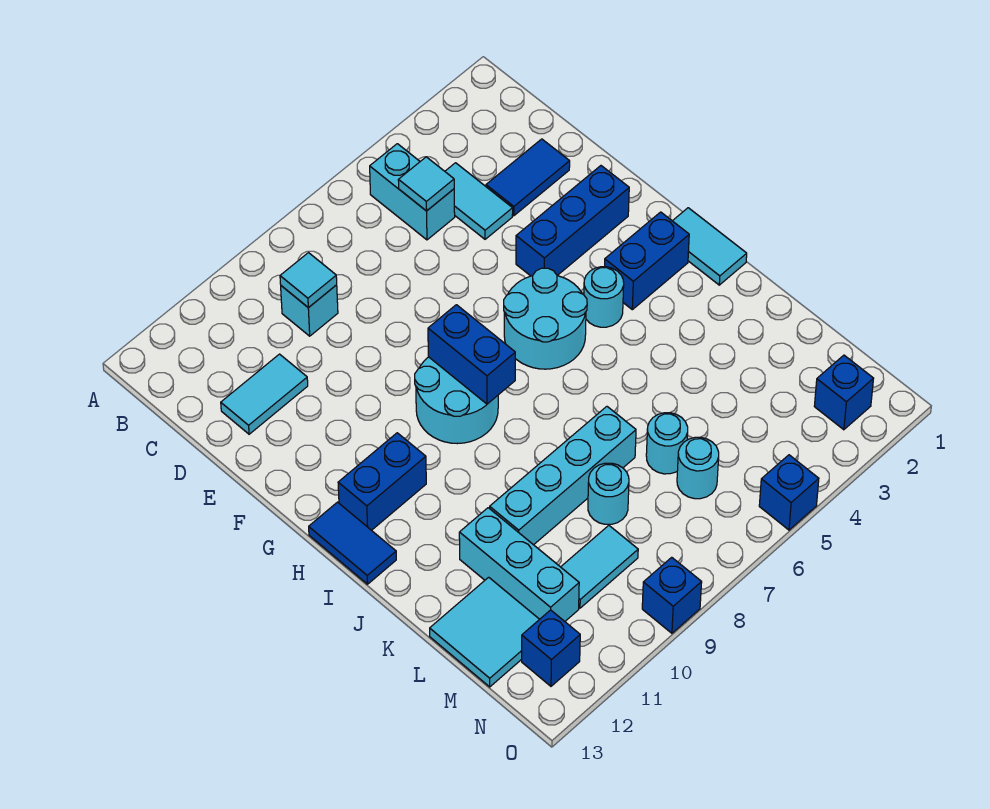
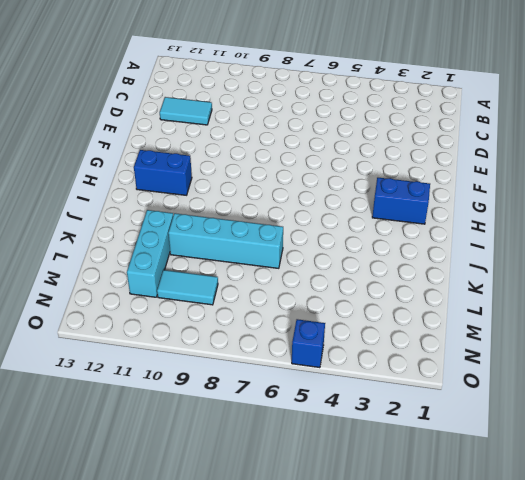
none -> cyan 1x2 brick [370,144,455,240]
none -> cyan 1x2 tile [445,163,513,239]
none -> cyan 1x1 brick [281,285,338,336]

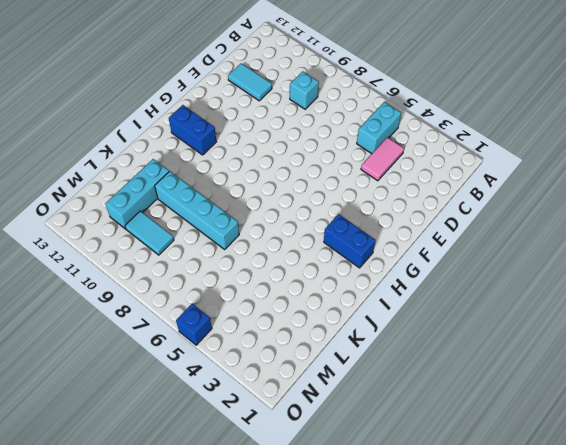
pink 1x2 tile [361,137,404,181] -> cyan 1x2 tile [445,163,513,239]
none -> blue 1x2 tile [486,139,570,216]
none -> blue 1x3 brick [516,166,629,276]
none -> cyan 2x2 round brick [504,268,587,369]

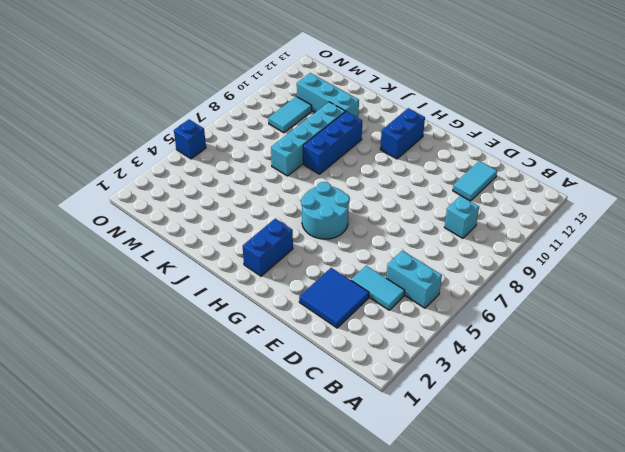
blue 2x2 tile [299,268,369,328] -> blue 1x2 tile [486,139,570,216]
blue 1x3 brick [303,111,362,174] -> blue 1x3 brick moved to [516,166,629,276]
none -> cyan 2x2 round brick [415,357,498,444]
none -> cyan 1x2 tile [673,208,747,285]
none -> cyan 1x1 round brick [584,267,624,327]

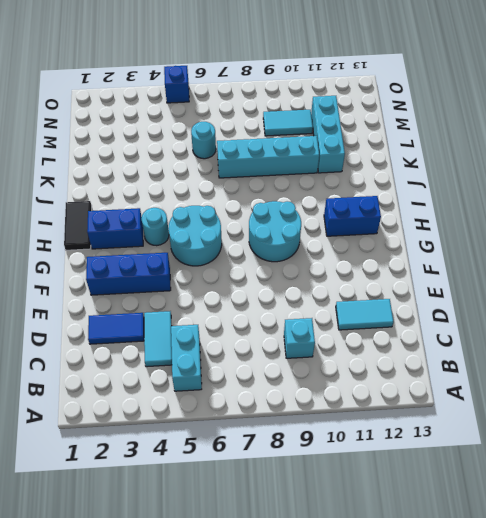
black 1x2 tile [64,201,92,250] -> cyan 1x2 tile [673,208,747,285]
none -> blue 1x2 tile [309,502,396,584]
none -> cyan 1x1 round brick [588,463,629,524]
none -> cyan 2x2 tile [430,577,539,687]

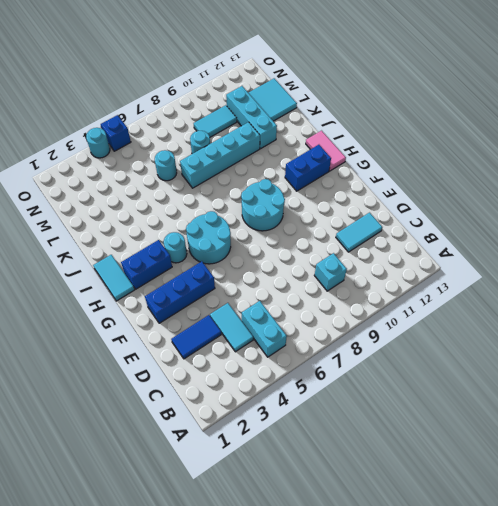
pink 1x2 tile [306,131,346,171] -> blue 1x2 tile [309,502,396,584]
cyan 1x1 round brick [86,128,110,158] -> cyan 1x1 round brick moved to [677,437,719,499]
none -> blue 1x1 brick [814,355,874,430]
none -> blue 1x1 brick [522,610,580,686]
none -> blue 1x1 brick [642,557,702,633]

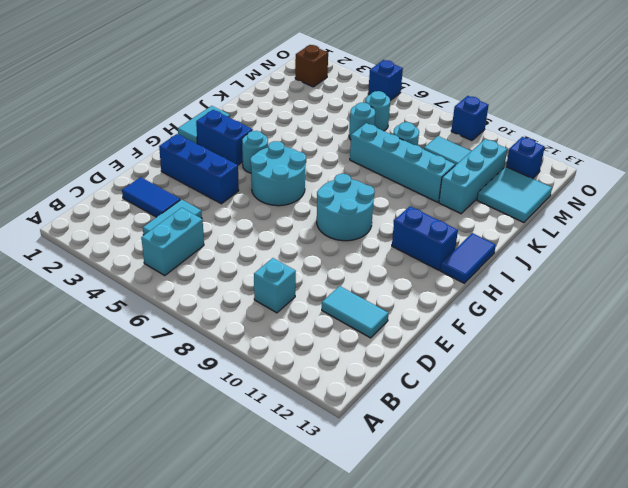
brown 1x1 brick [295,45,328,87] -> blue 1x1 brick [814,355,874,430]
none -> cyan 1x1 tile [398,157,454,211]
none -> cyan 1x1 tile [280,253,337,308]
none -> blue 1x2 brick [428,305,515,404]

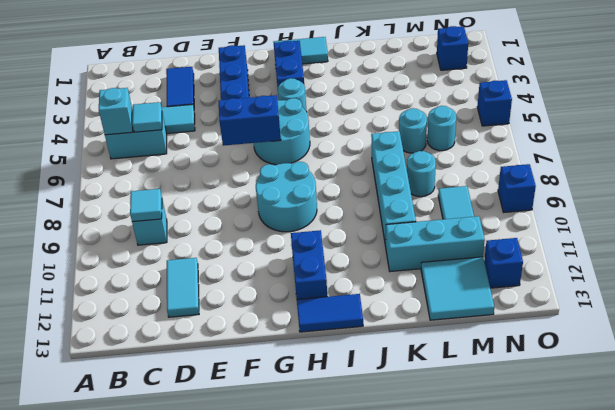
cyan 1x1 brick [99,88,133,135] -> none
blue 1x2 brick [219,95,281,146] -> blue 1x2 brick moved to [428,305,515,404]

